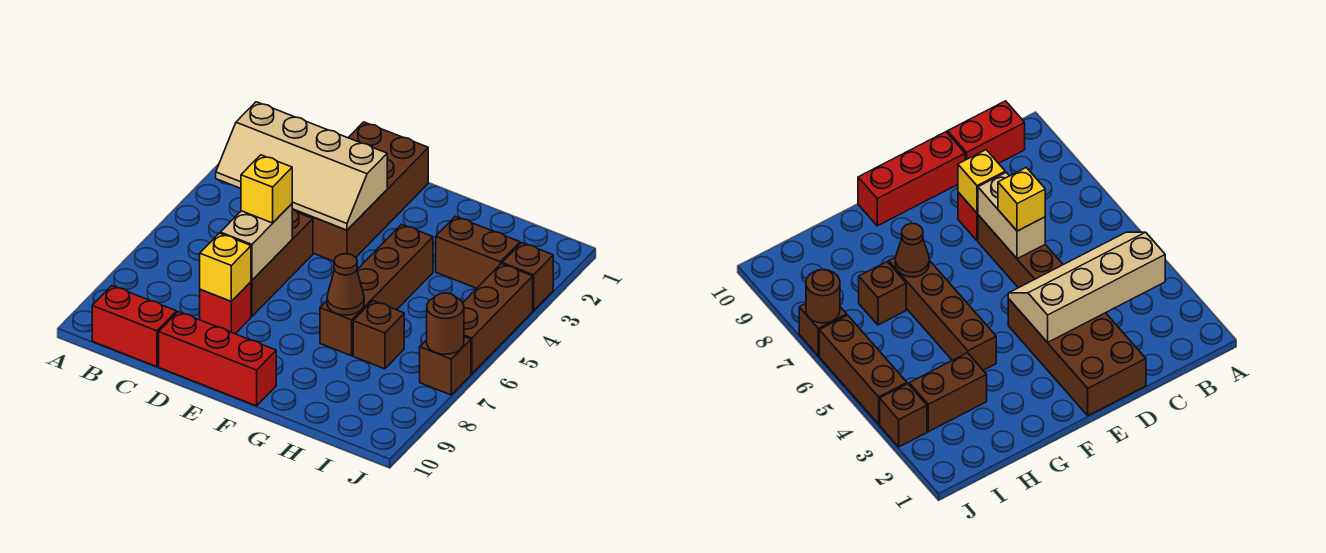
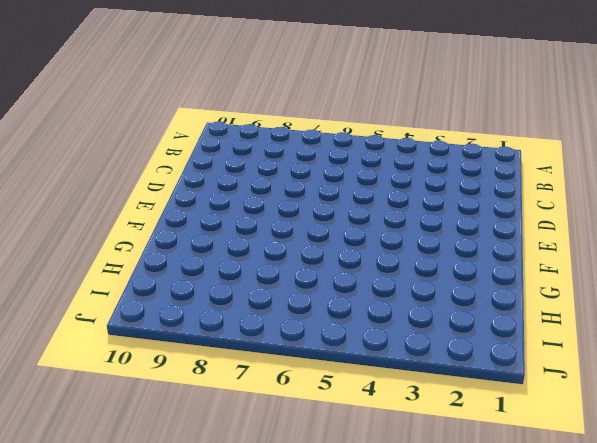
none -> red 1x2 brick [92,286,177,367]
none -> brown 2x4 brick [293,122,428,261]
none -> brown 1x3 brick [251,210,313,317]

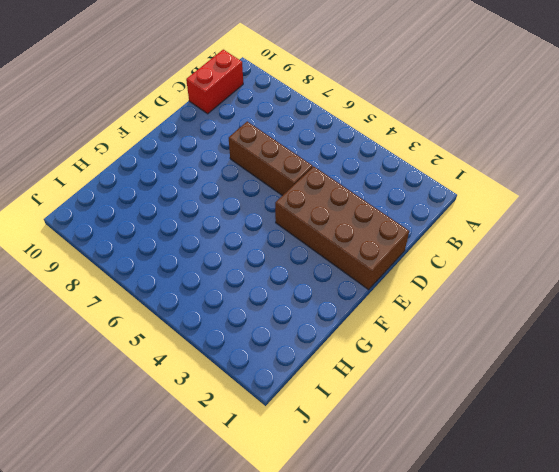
none -> red 1x1 brick [200,282,251,334]
none -> red 1x3 brick [159,312,276,406]
none -> brown 1x4 brick [320,224,433,356]

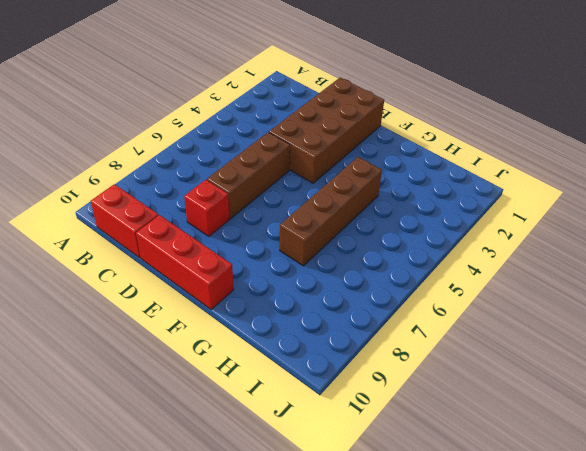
none -> brown 1x2 brick [436,216,520,288]
none -> brown 1x1 brick [353,301,404,369]
none -> brown 1x1 brick [502,243,553,311]

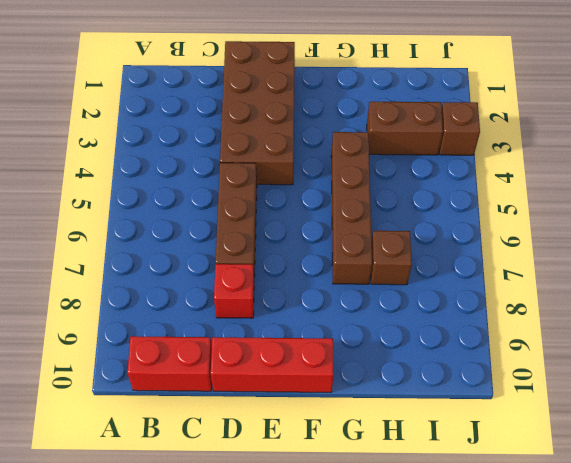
none -> brown 1x3 brick [463,264,533,374]
none -> brown 1x1 brick [420,337,471,395]
none -> tan 2x4 slope [216,102,387,230]

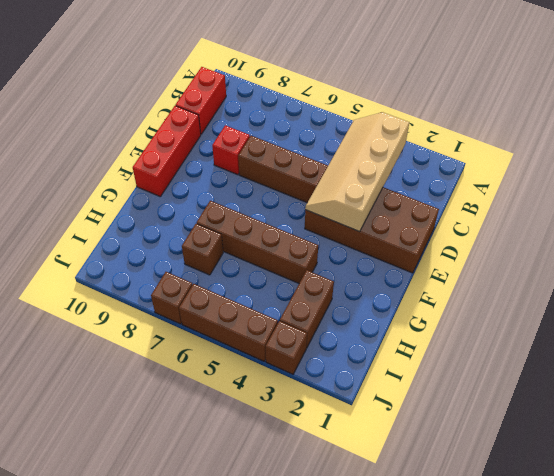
none -> tan 1x2 brick [220,204,293,280]
none -> yellow 1x1 brick [200,233,251,301]
none -> brown 1x1 cone [327,254,364,315]

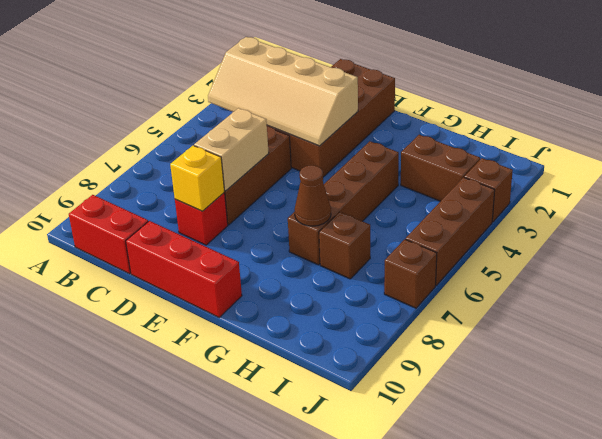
none -> brown 1x1 round brick [427,293,464,354]
none -> yellow 1x1 brick [241,155,292,223]

